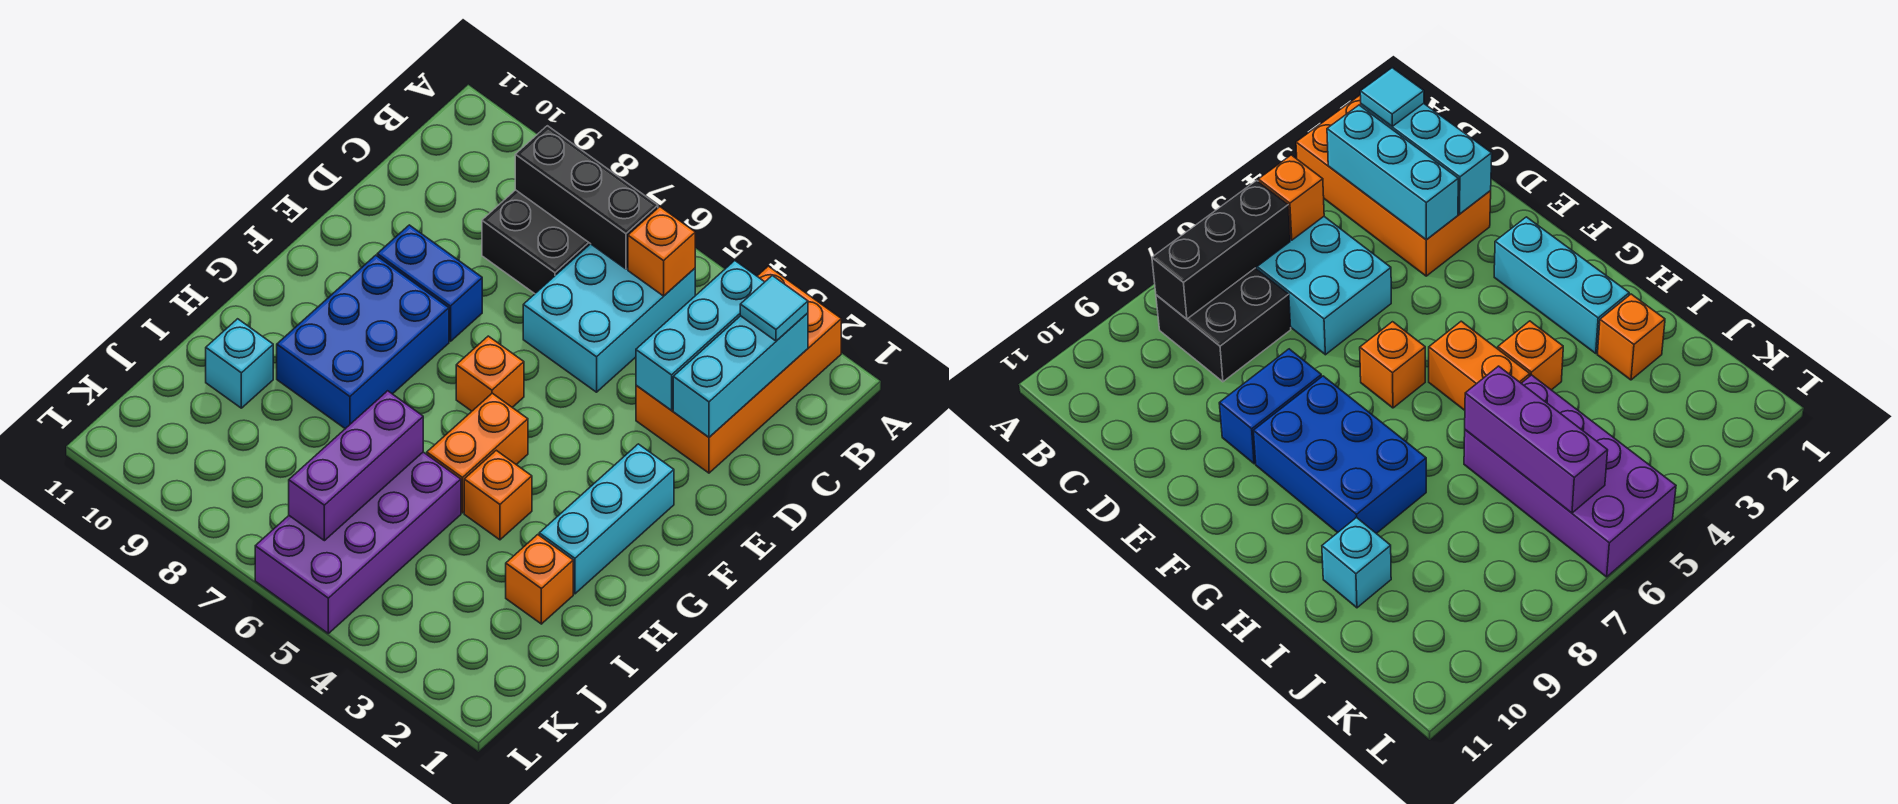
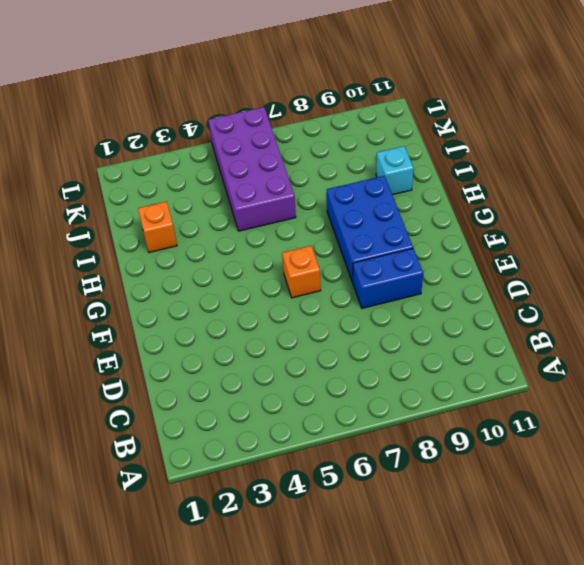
none -> orange 2x4 brick [636,266,841,473]
none -> cyan 2x3 brick [523,244,695,392]
none -> black 2x2 brick [482,190,590,294]

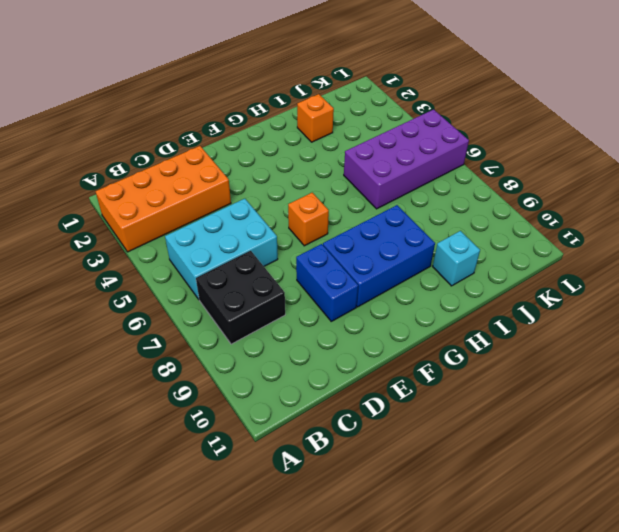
none -> cyan 1x3 brick [539,444,674,594]
none -> orange 1x2 brick [427,393,528,513]
none -> orange 1x1 brick [464,450,532,540]

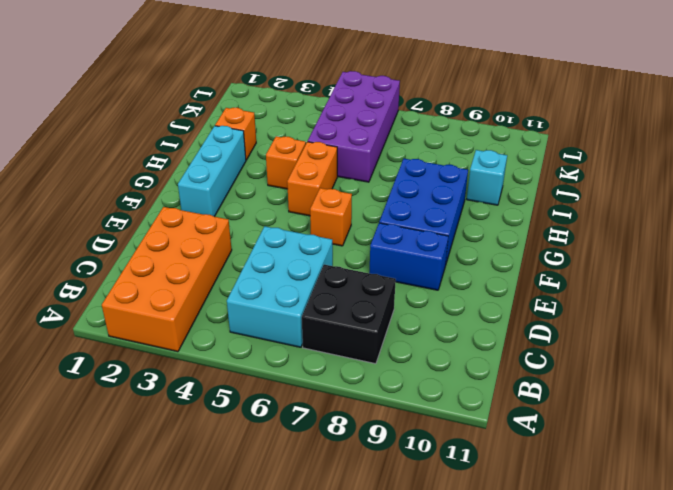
none -> cyan 1x3 brick [673,313,808,437]
none -> cyan 1x3 brick [636,261,764,410]
none -> orange 1x1 brick [628,207,695,296]

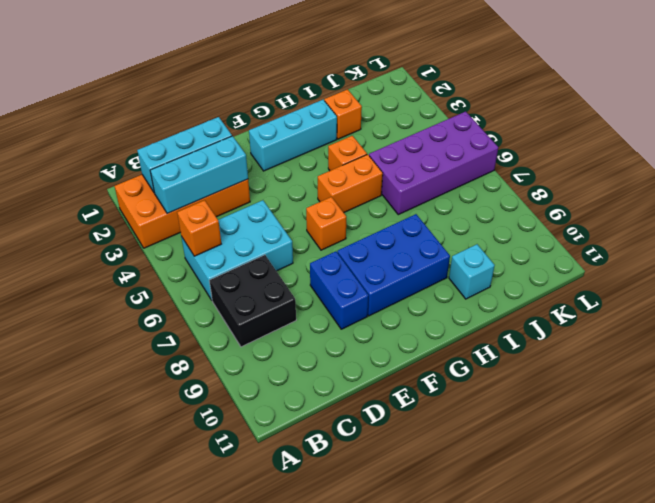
none -> black 1x3 brick [515,126,658,269]
none -> purple 1x3 brick [289,391,423,541]
none -> cyan 1x1 tile [740,276,808,341]

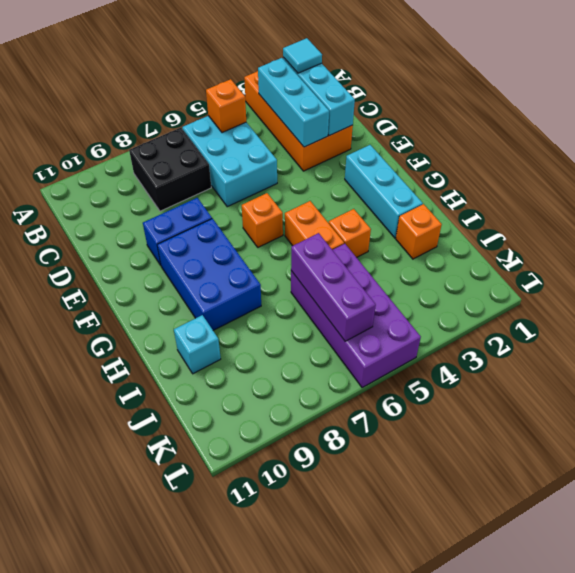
none -> black 1x3 brick [515,126,658,269]

